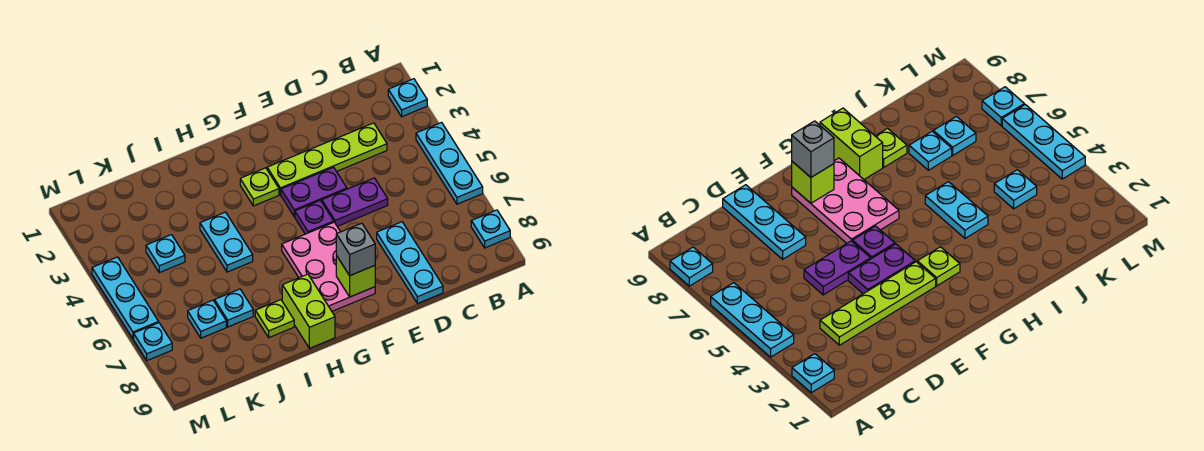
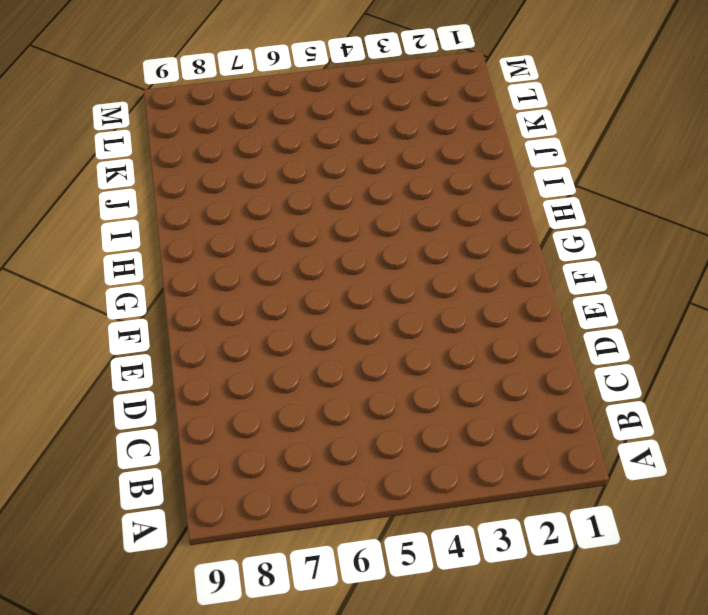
none -> cyan 1x1 plate [388,79,427,117]
none -> cyan 1x3 plate [416,122,483,204]
none -> cyan 1x1 plate [471,210,510,248]

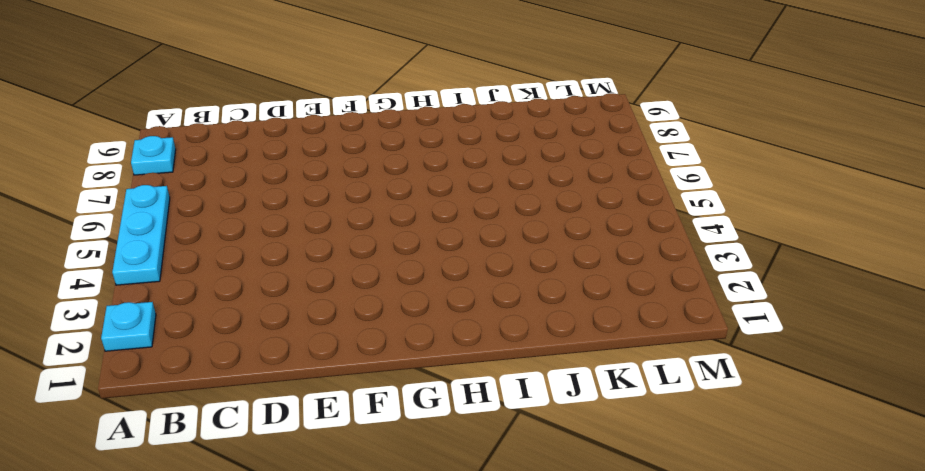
none -> lime 1x4 plate [267,123,387,195]
none -> purple 1x2 plate [322,178,388,226]
none -> cyan 1x3 plate [377,222,443,304]

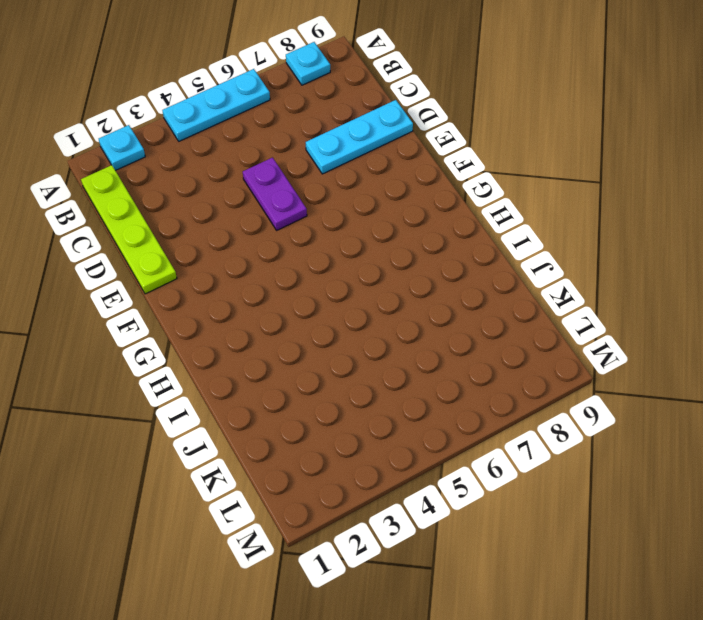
lime 1x4 plate [81,165,177,294] -> lime 1x4 plate moved to [267,123,387,195]
none -> purple 1x2 plate [281,167,347,217]
none -> purple 1x1 plate [295,200,334,234]
none -> pink 2x3 plate [282,222,375,311]

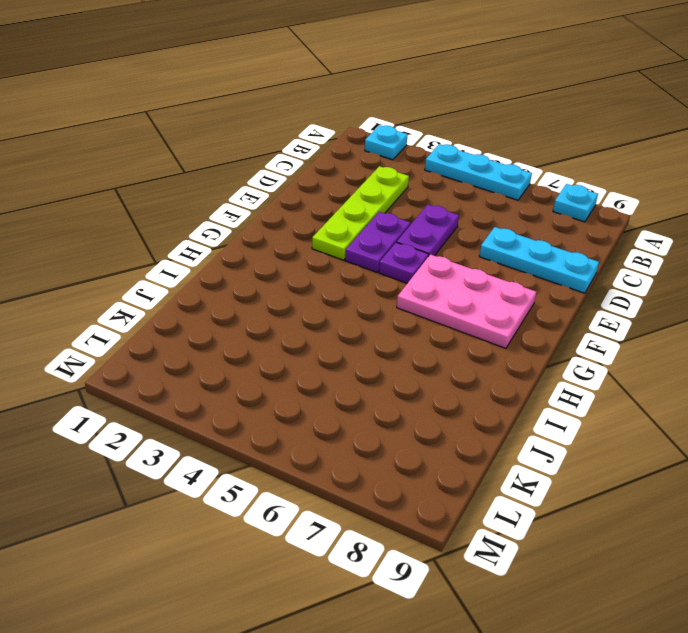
none -> lime 1x1 plate [240,168,279,206]
none -> lime 1x2 brick [282,274,335,348]
none -> cyan 1x2 plate [200,212,253,272]

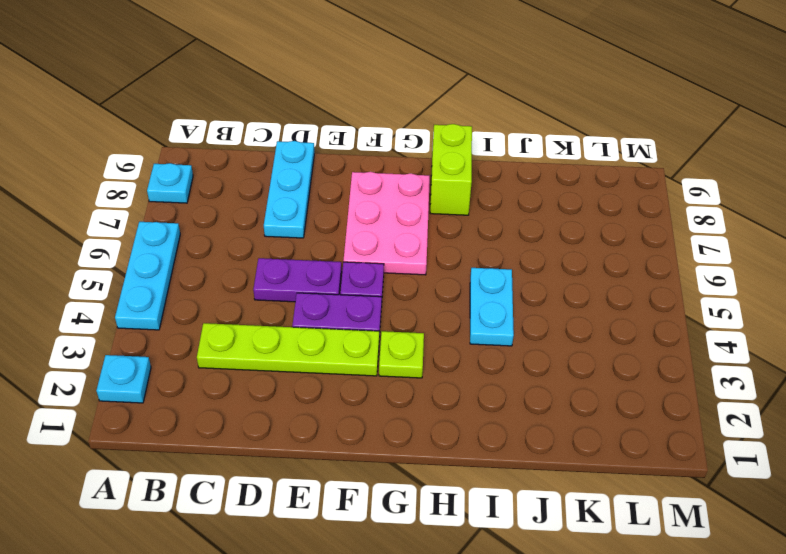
none -> lime 1x1 plate [255,300,294,338]
none -> cyan 1x1 plate [215,289,253,327]
none -> cyan 1x1 plate [146,235,185,273]

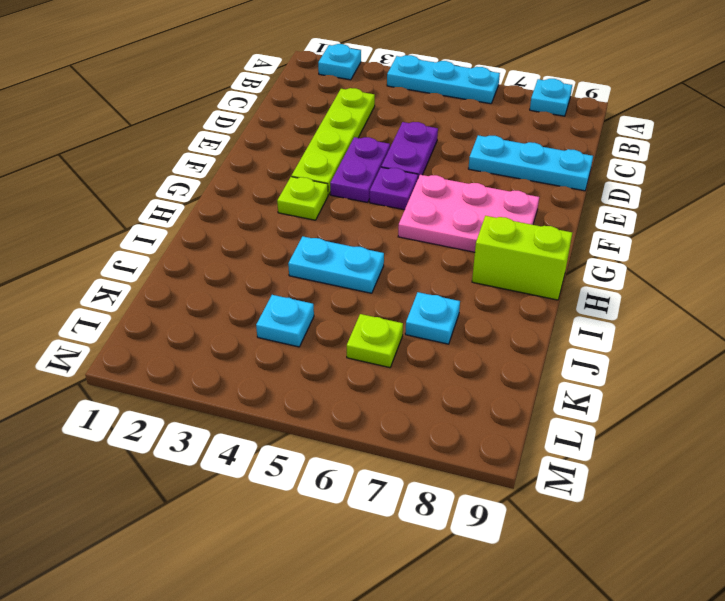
lime 1x1 plate [347,314,403,368] -> lime 1x1 plate moved to [255,300,294,338]
none -> cyan 1x1 plate [188,300,226,338]
none -> cyan 1x3 plate [92,257,159,339]
none -> cyan 1x1 plate [134,323,172,361]

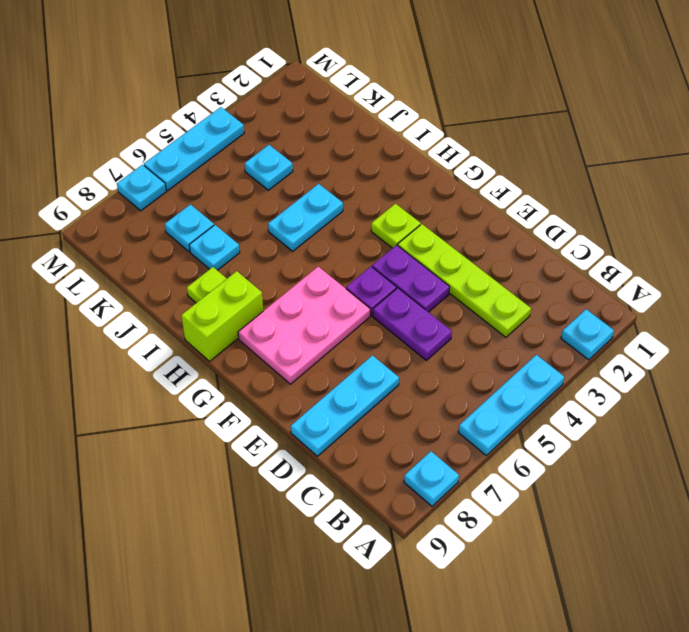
none -> lime 1x1 brick [336,256,375,297]
none -> grey 1x1 brick [336,223,375,275]

